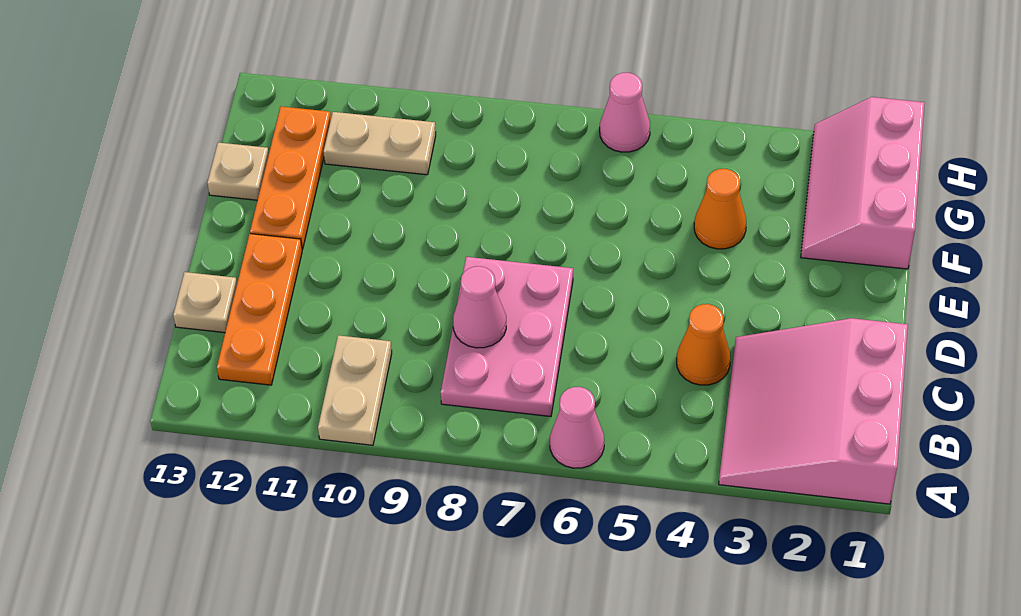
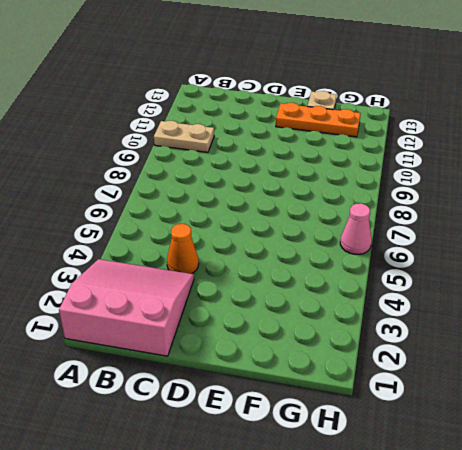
none -> pink 1x1 cone [550,387,604,468]
none -> pink 2x3 plate [441,257,573,417]
none -> orange 1x3 plate [217,234,302,385]

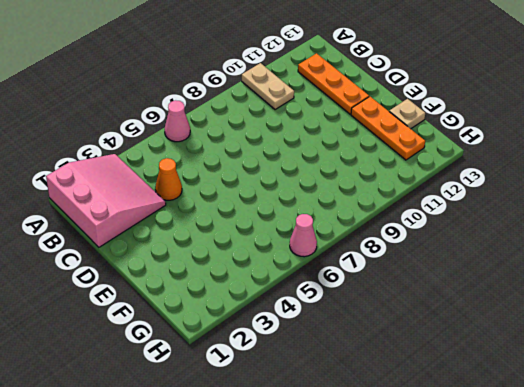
none -> pink 2x3 plate [441,257,573,417]
none -> tan 1x1 plate [173,272,237,333]
none -> pink 2x3 slope [801,97,925,269]

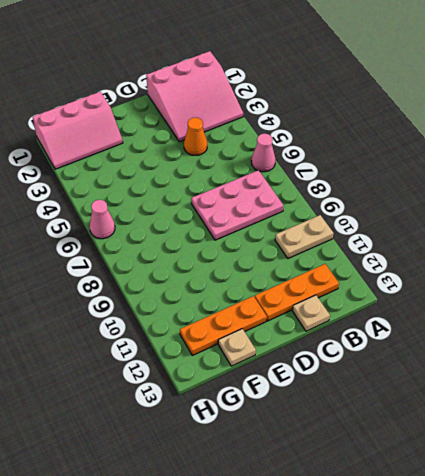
none -> orange 1x1 cone [694,169,746,249]
none -> tan 1x2 plate [324,112,436,175]
none -> pink 1x1 cone [453,266,506,348]

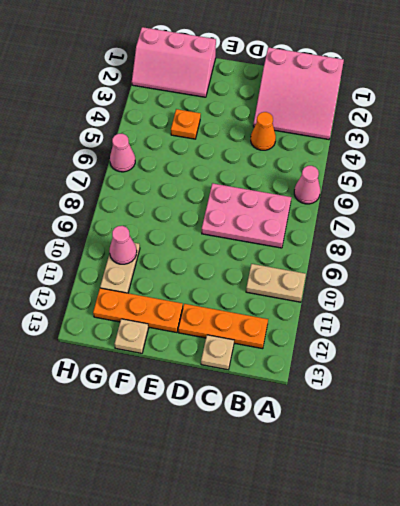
orange 1x1 plate [171,109,201,139] -> orange 1x1 cone [694,169,746,249]
pink 1x1 cone [109,226,137,264] -> pink 1x1 cone moved to [453,266,506,348]

